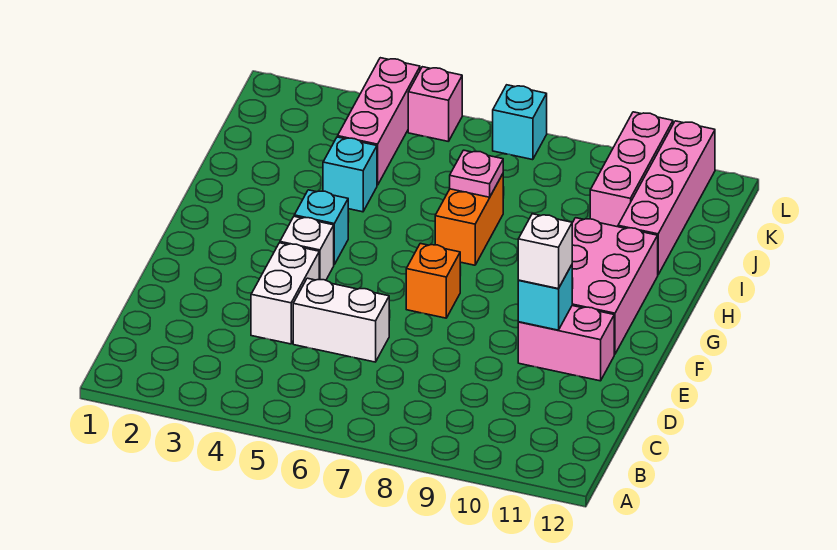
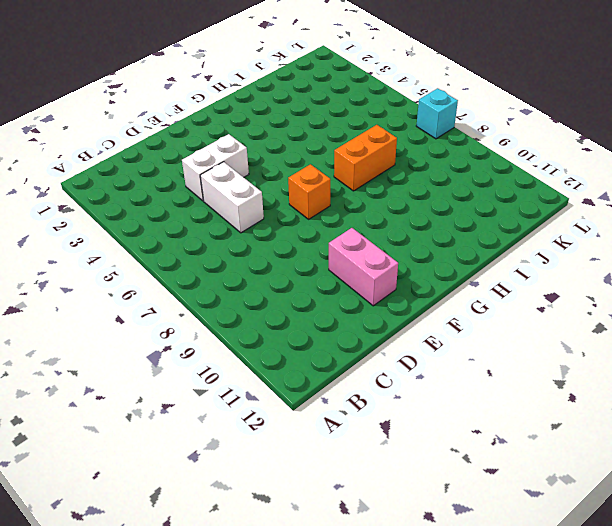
none -> white 1x1 brick [280,216,334,280]
none -> pink 2x3 brick [572,218,658,354]
none -> cyan 1x1 brick [294,190,348,264]

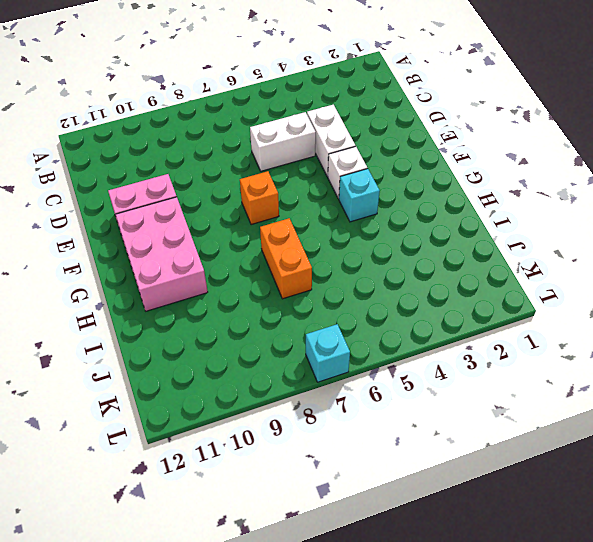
none -> cyan 1x1 brick [323,137,377,212]
none -> pink 1x4 brick [618,121,715,274]
none -> pink 1x3 brick [338,58,420,185]

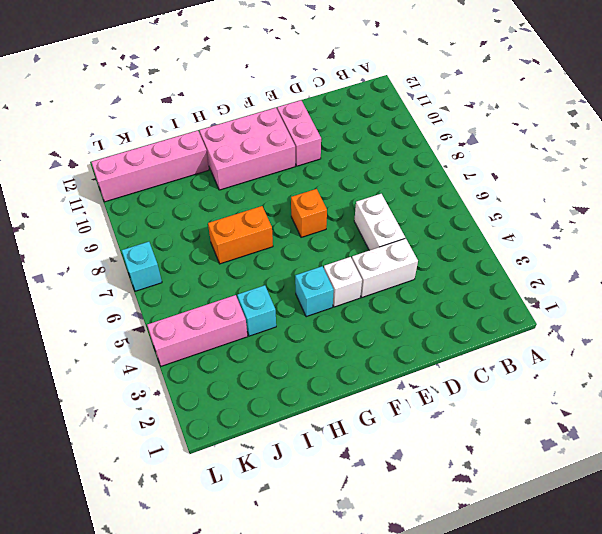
none -> pink 1x3 brick [590,112,673,227]
none -> pink 1x1 brick [408,67,462,142]
none -> cyan 1x1 brick [518,265,572,330]

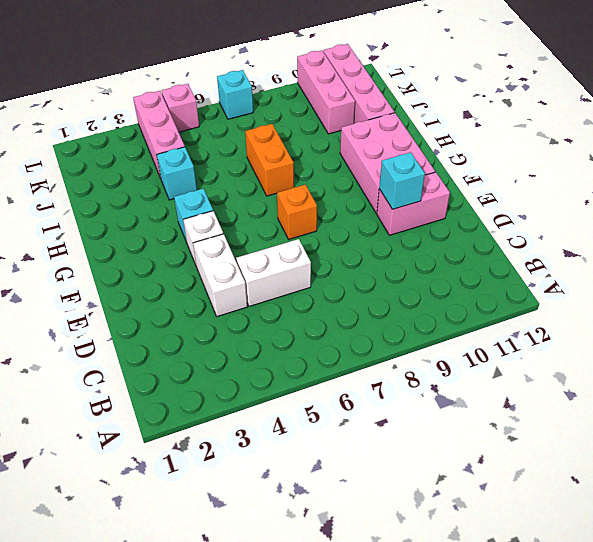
none -> pink 1x1 plate [450,150,503,197]
none -> white 1x1 brick [518,214,572,289]

